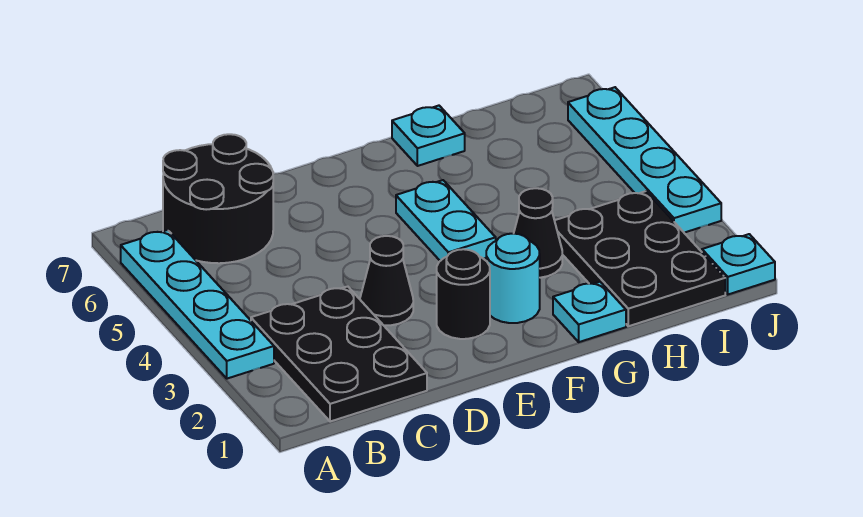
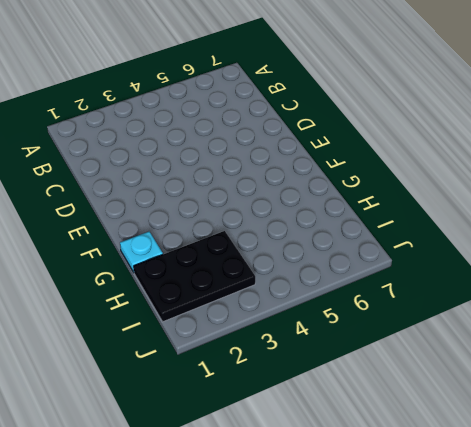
none -> cyan 1x4 plate [121,230,274,379]
none -> black 2x3 plate [251,286,427,422]
none -> black 2x2 round brick [163,134,273,263]

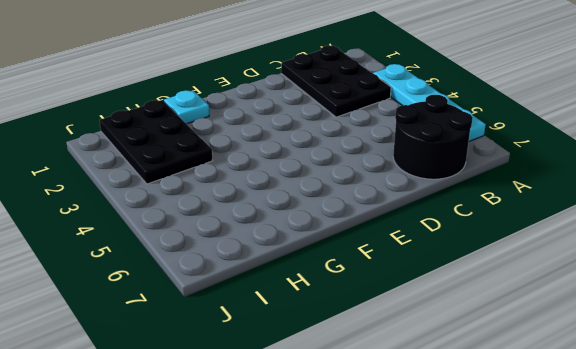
none -> black 1x1 cone [360,236,413,325]
none -> black 1x1 round brick [437,249,490,339]
none -> cyan 1x1 round brick [486,234,540,323]

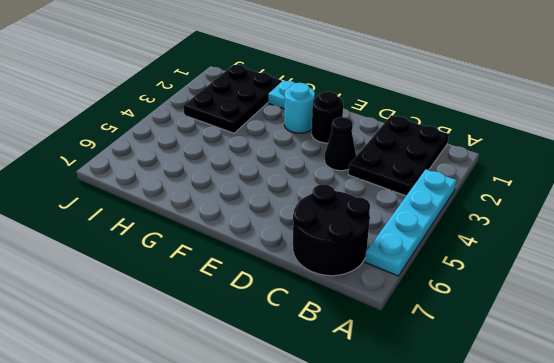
none -> cyan 1x2 plate [396,180,496,261]
none -> black 1x1 cone [514,188,562,278]
none -> cyan 1x1 plate [392,106,465,166]

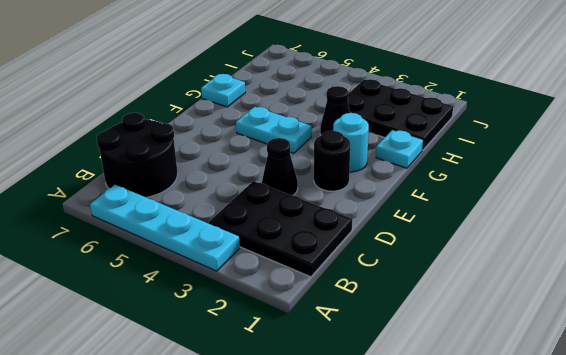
none -> cyan 1x1 plate [702,234,775,294]
none -> cyan 1x4 plate [568,87,721,233]

